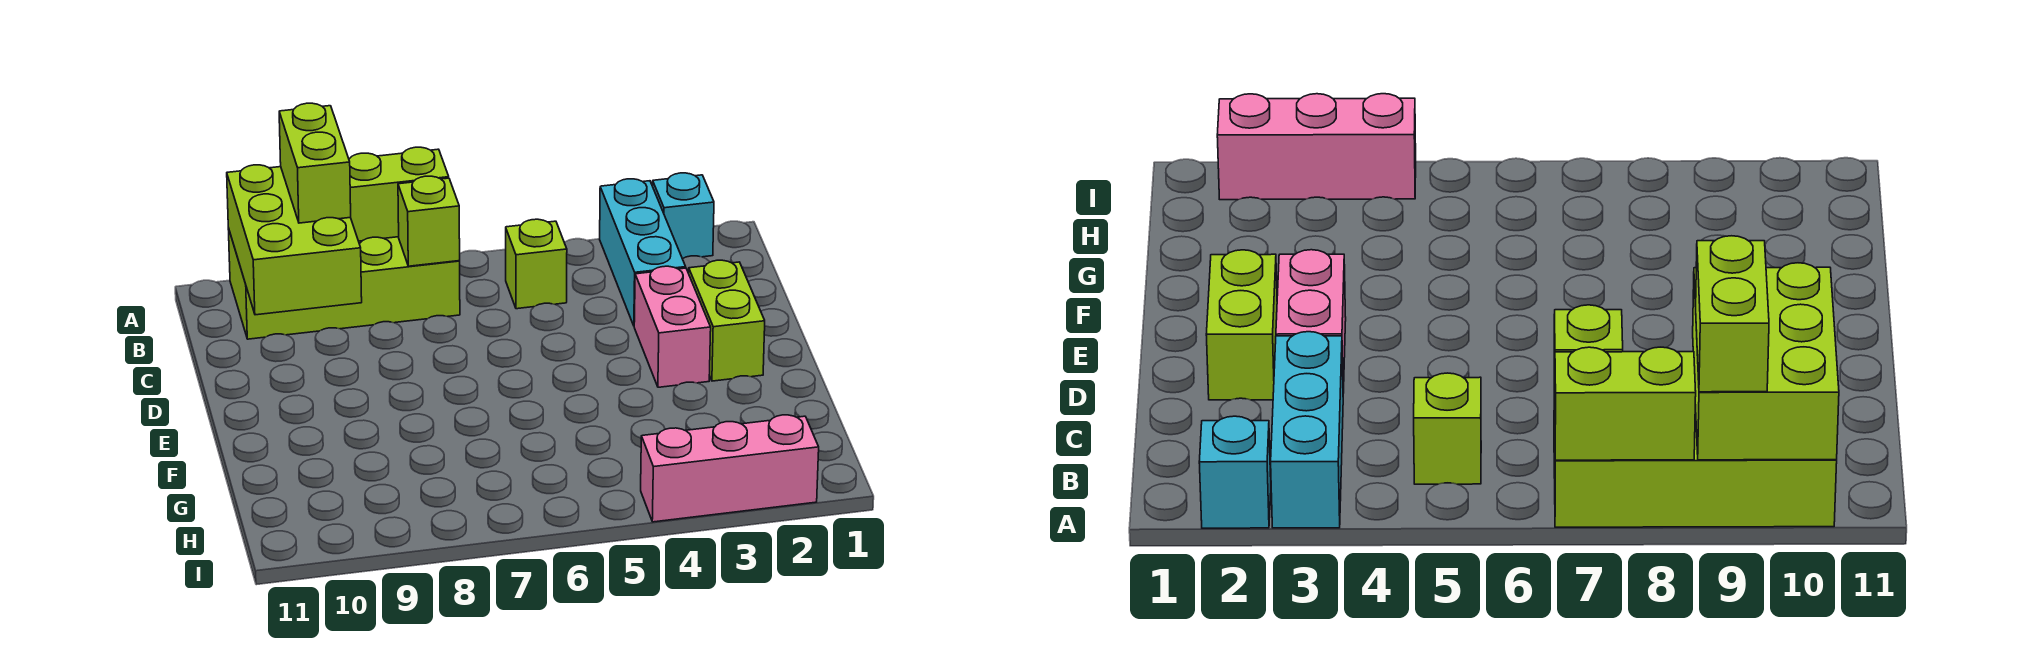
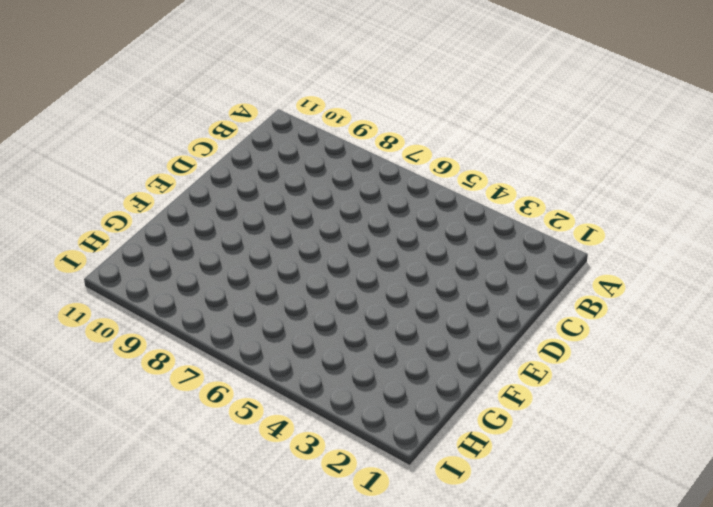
none -> cyan 1x1 brick [653,173,714,259]
none -> cyan 1x3 brick [600,179,686,326]

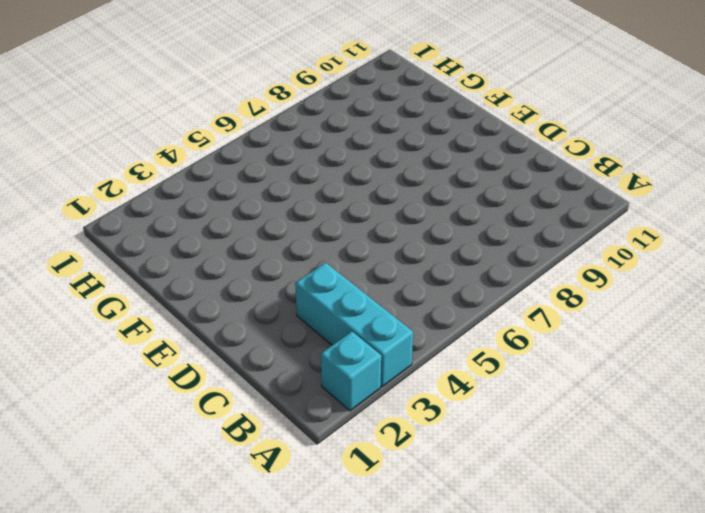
none -> lime 2x4 brick [228,228,460,339]
none -> lime 1x1 brick [506,219,567,309]

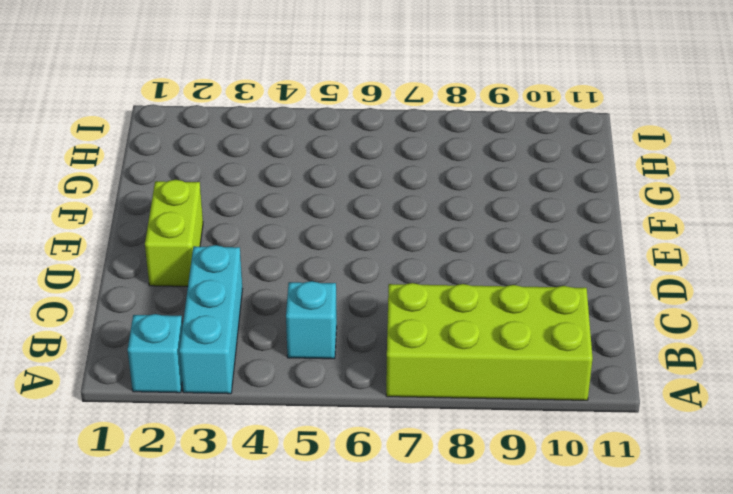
cyan 1x1 brick [286,281,337,359] -> lime 1x1 brick [506,219,567,309]
none -> pink 1x2 brick [634,266,711,387]
none -> pink 1x3 brick [641,415,819,522]

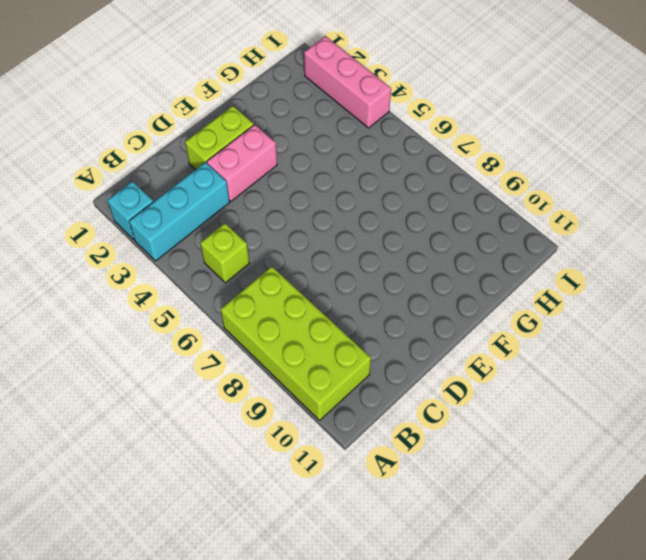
none -> lime 1x2 brick [349,147,449,241]
none -> lime 2x3 brick [227,165,362,315]

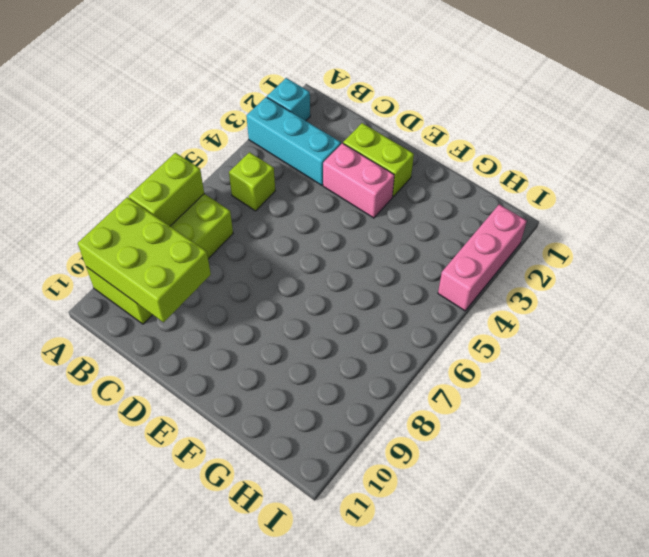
none -> lime 1x1 brick [398,176,460,266]
none -> lime 1x2 brick [279,103,351,223]

